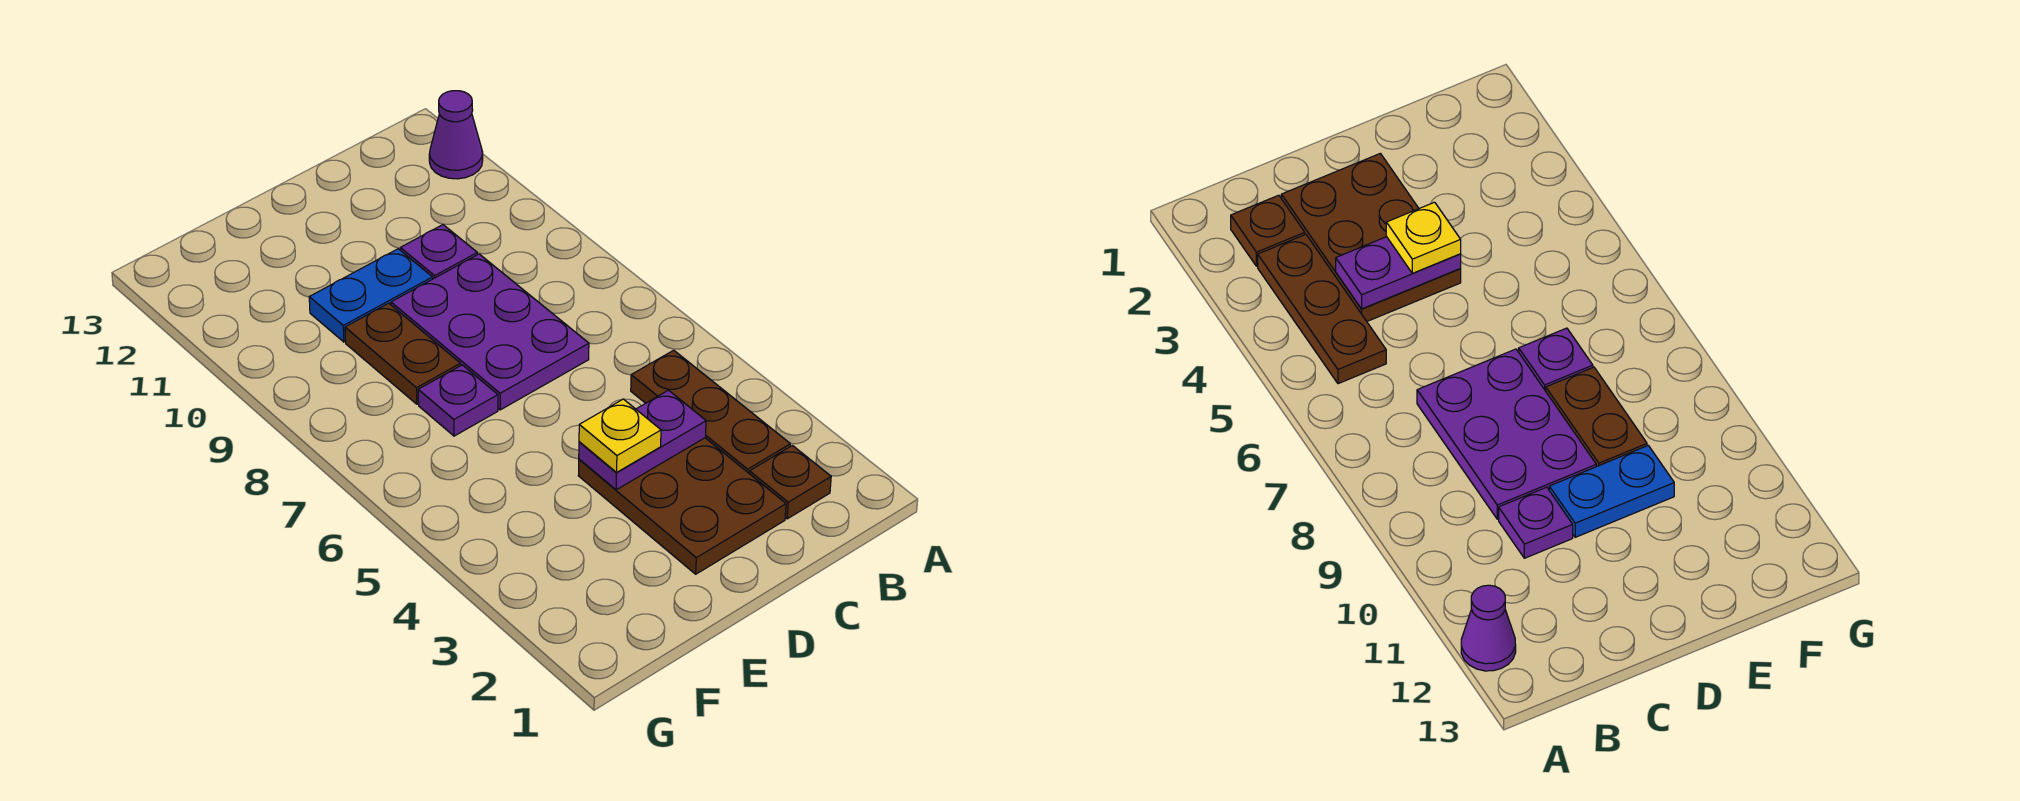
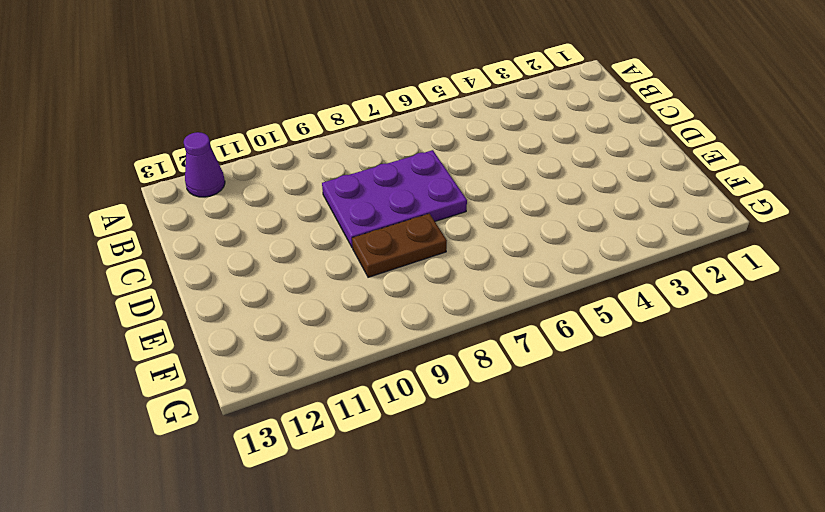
none -> brown 1x1 plate [749,445,831,519]
none -> brown 1x3 plate [631,350,790,473]

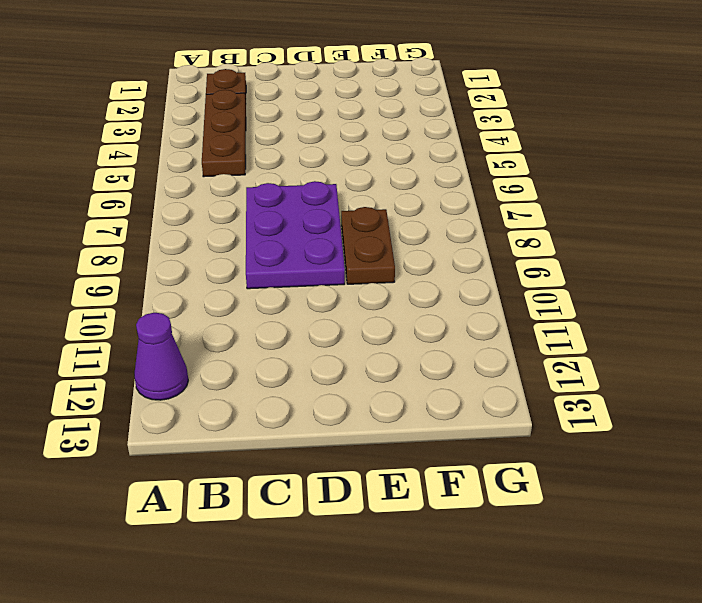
none -> brown 2x3 plate [578,438,786,574]
none -> purple 1x1 plate [400,225,477,279]

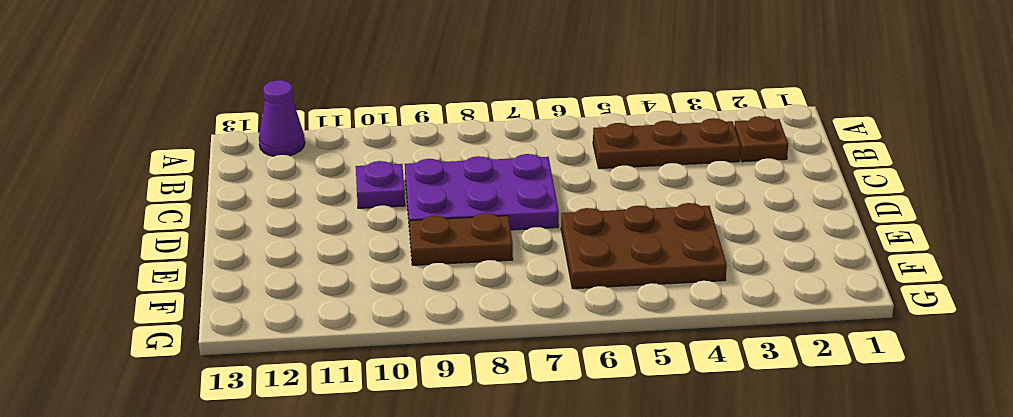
brown 2x3 plate [561,203,727,289] -> brown 2x3 plate moved to [578,438,786,574]
none -> blue 1x2 plate [309,249,433,342]
none -> purple 1x1 plate [418,365,498,436]

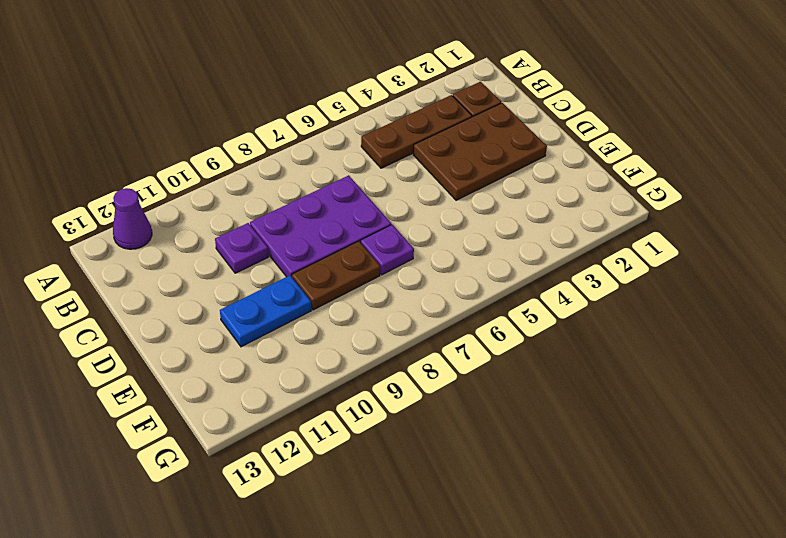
blue 1x2 plate [220,275,311,347] -> blue 1x2 plate turned to [309,249,433,342]
none -> purple 1x2 plate [579,390,706,490]
none -> yellow 1x1 plate [579,399,661,472]

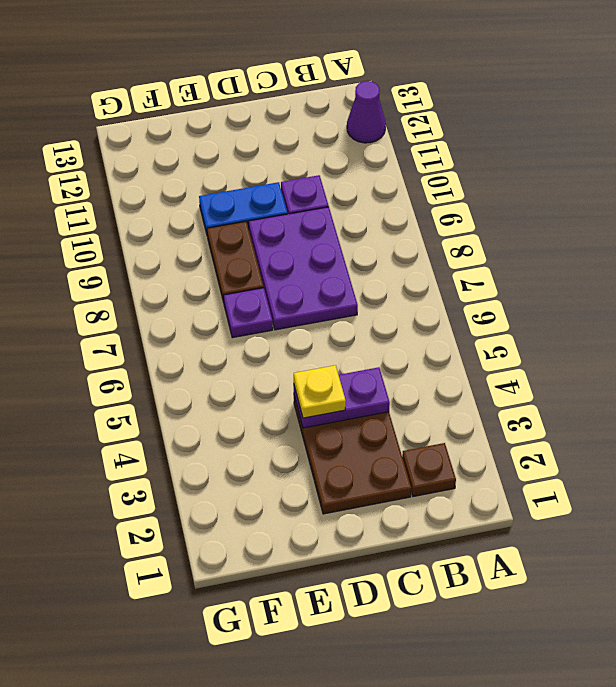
none -> brown 1x3 plate [631,350,790,473]

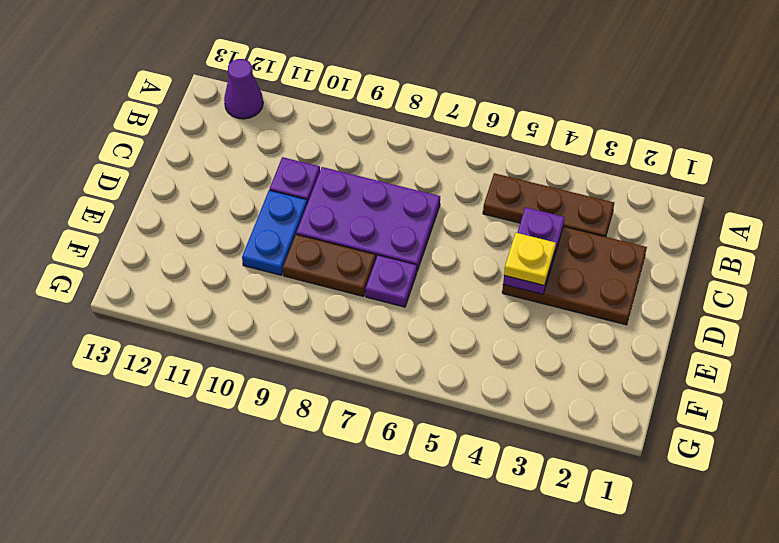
none -> brown 1x1 plate [749,445,831,519]

